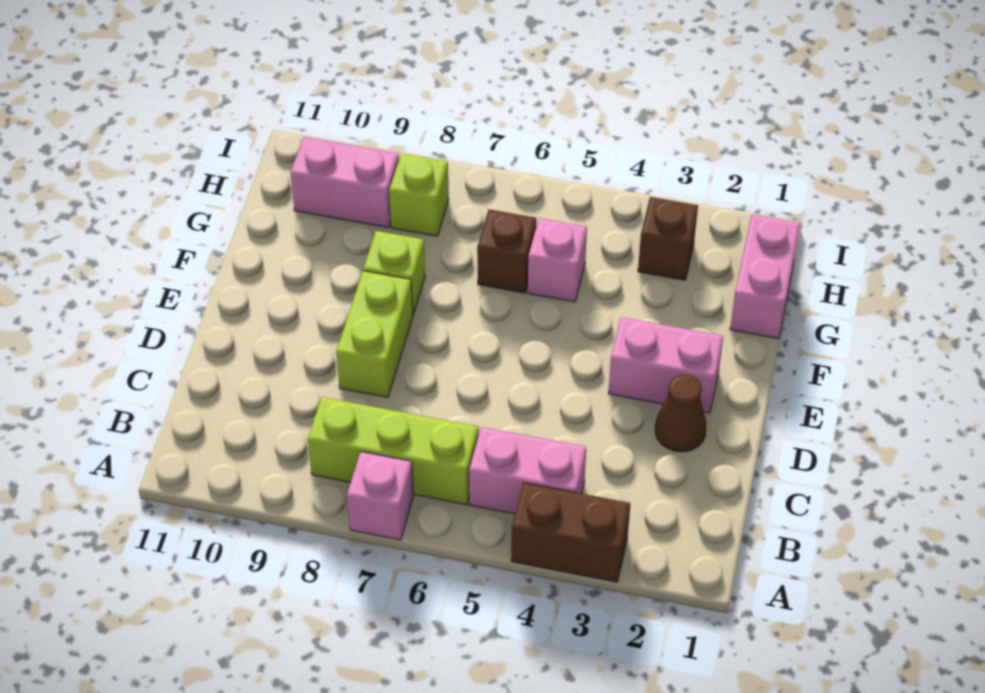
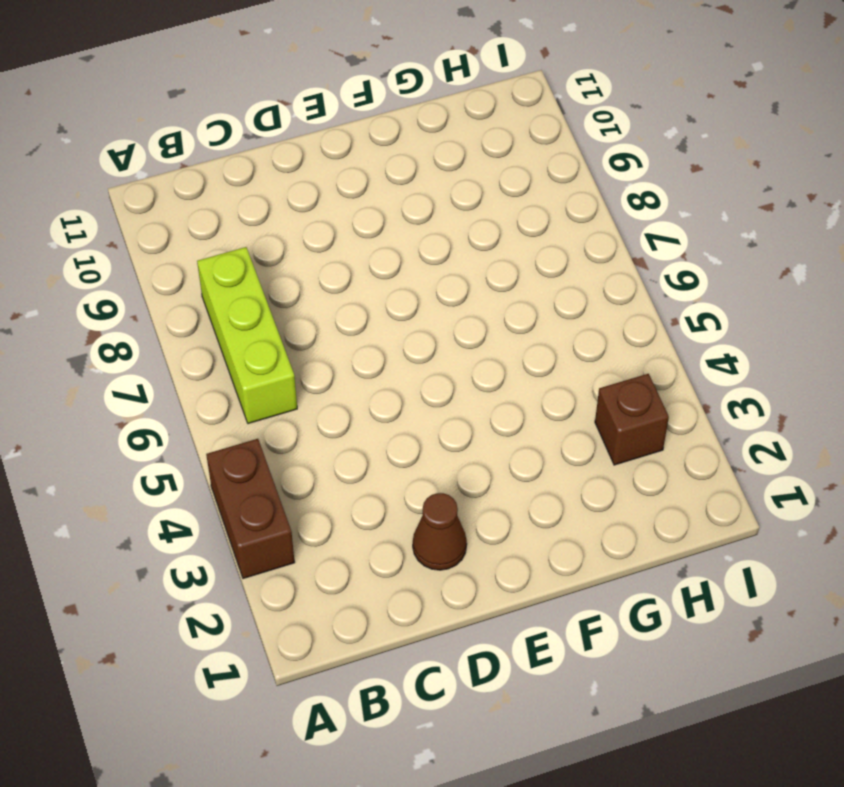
none -> pink 1x1 brick [347,452,414,540]
none -> pink 1x2 brick [469,427,586,514]
none -> lime 1x2 brick [336,271,413,397]

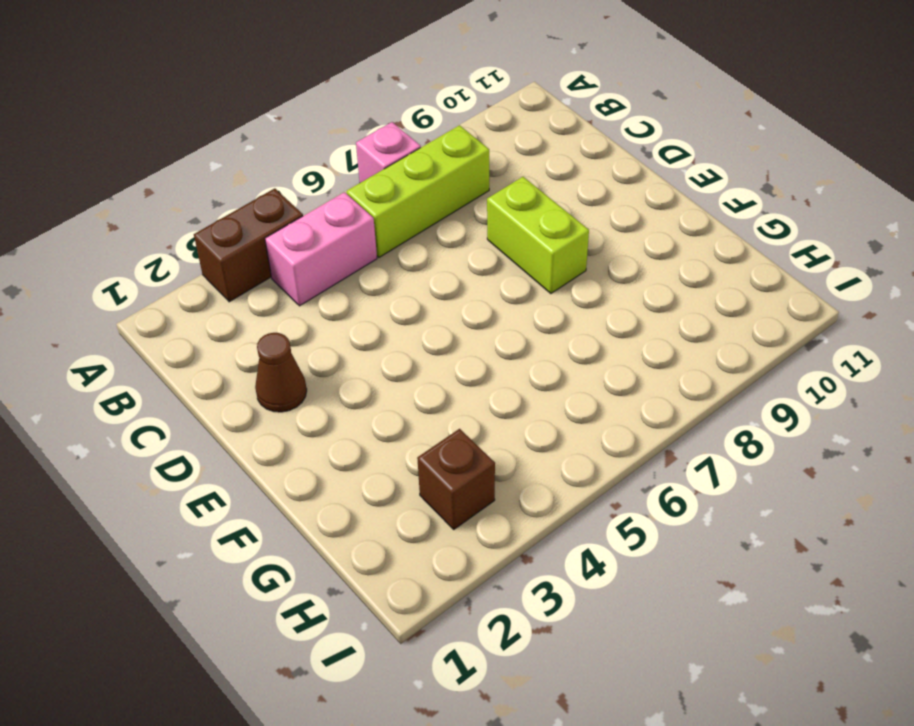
none -> pink 1x2 brick [608,317,723,413]
none -> lime 1x1 brick [363,231,425,315]
none -> pink 1x2 brick [730,215,800,339]

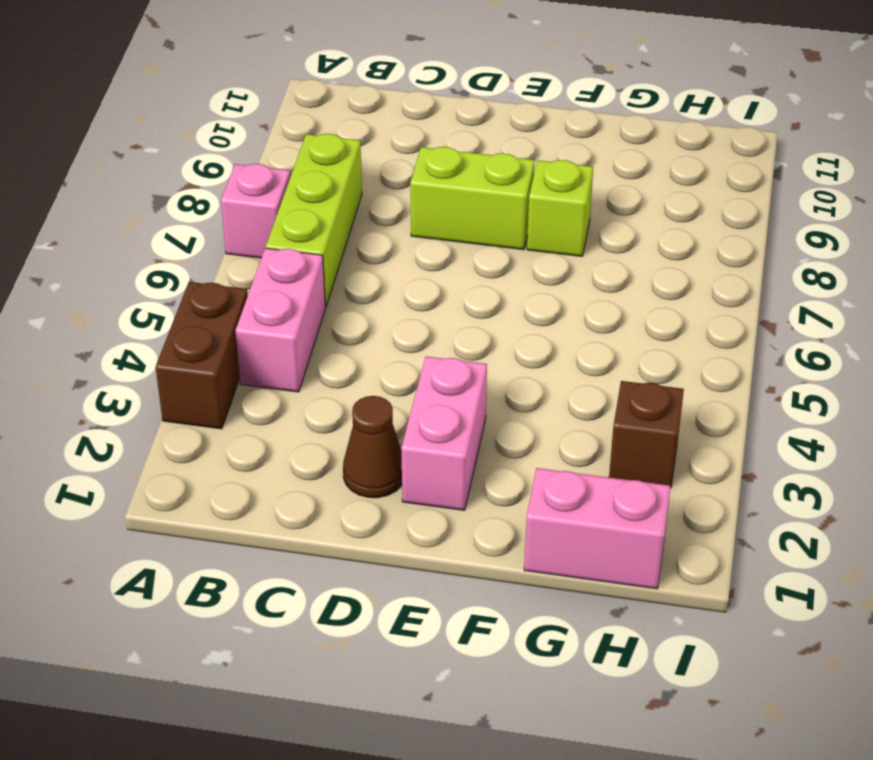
none -> pink 1x1 brick [528,218,587,302]
none -> brown 1x1 brick [477,209,536,293]
none -> lime 1x1 brick [389,154,449,236]

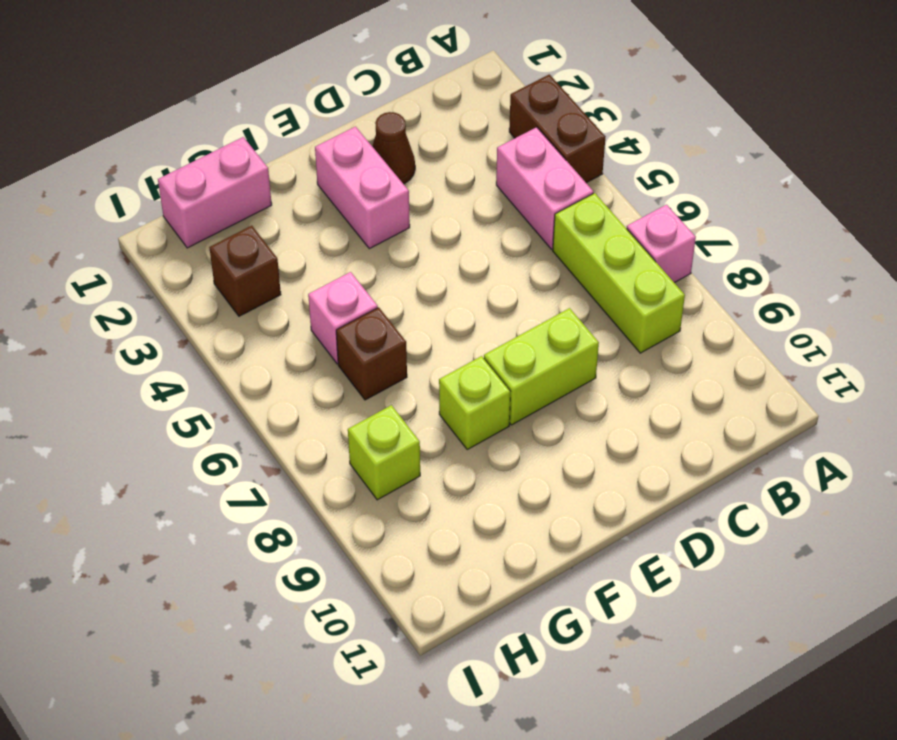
none -> pink 1x2 brick [290,137,399,228]

